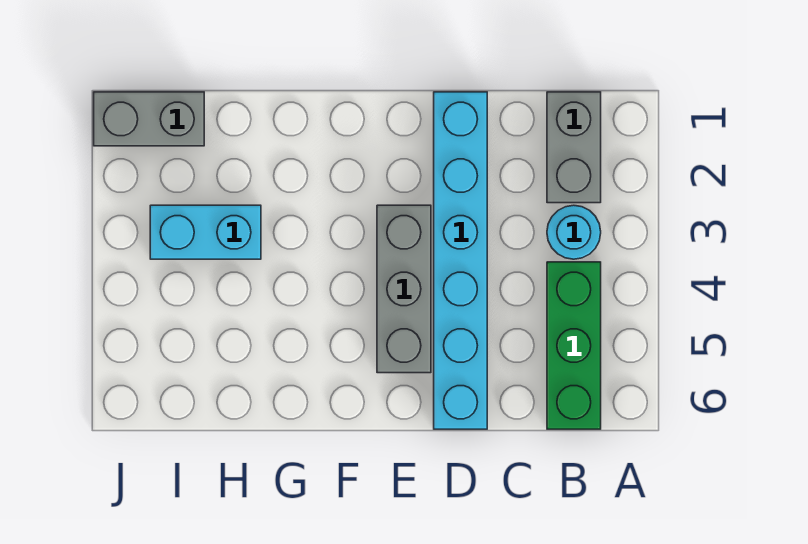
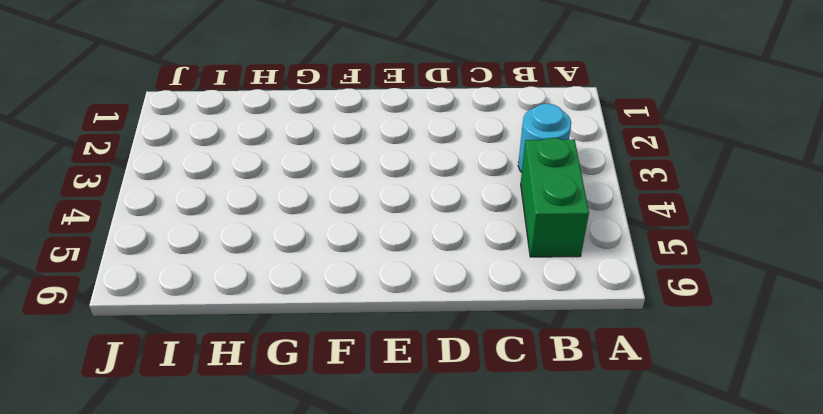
green 1x2 brick [521,138,589,257] -> green 1x3 brick [547,262,601,429]
none -> grey 1x2 brick [547,92,601,203]
none -> cyan 1x6 brick [434,92,487,429]

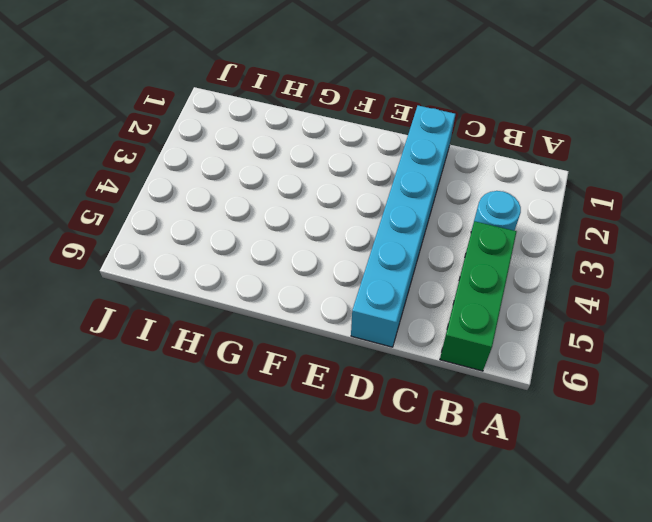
none -> grey 1x2 brick [547,92,601,203]
none -> grey 1x3 brick [377,205,431,373]

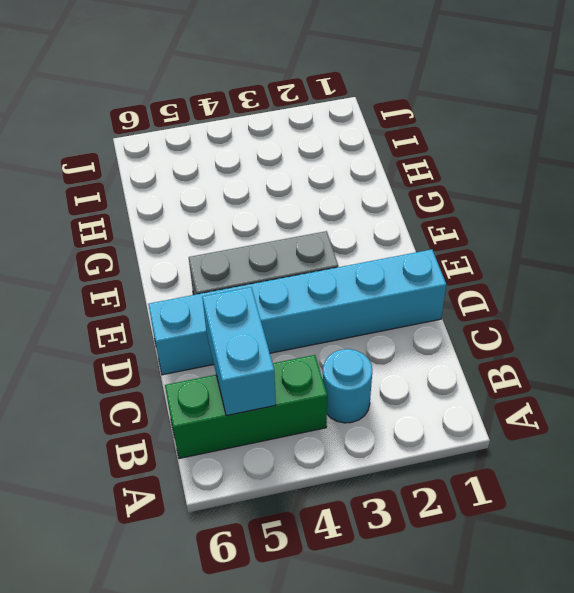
cyan 1x2 brick [202,287,276,416] -> cyan 1x2 brick moved to [150,205,261,259]
none -> grey 1x2 brick [547,92,601,203]
none -> grey 1x2 brick [94,92,204,146]

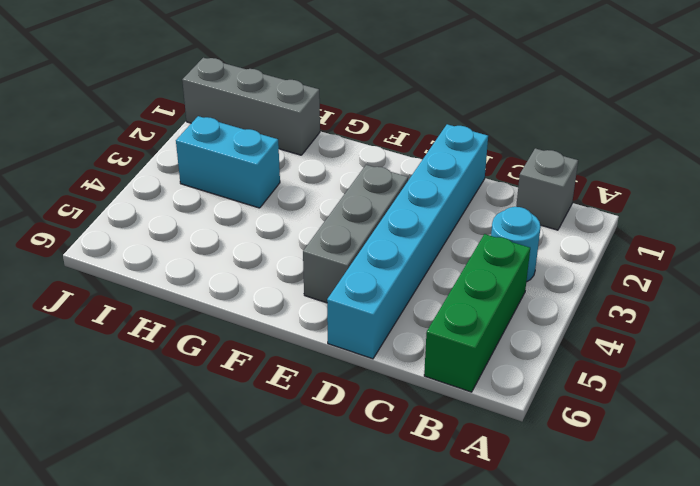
grey 1x1 brick [516,148,578,230] -> grey 1x2 brick [547,92,601,203]
grey 1x3 brick [182,58,320,155] -> grey 1x2 brick [94,92,204,146]

